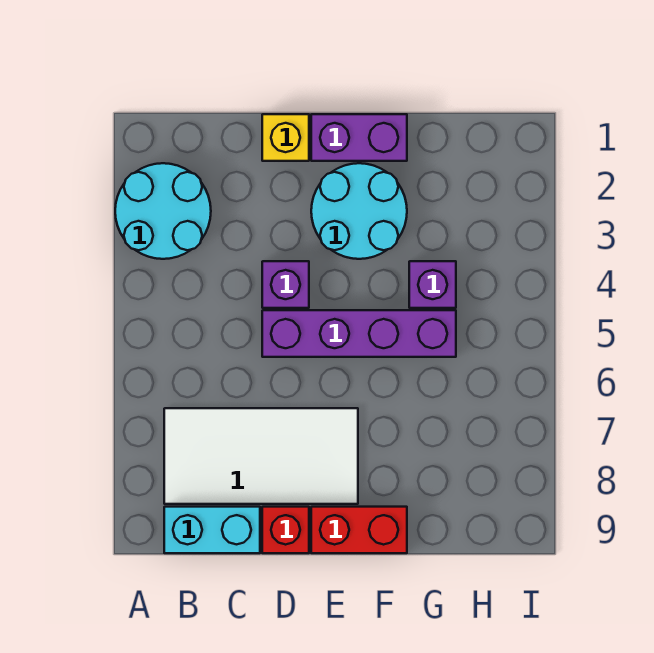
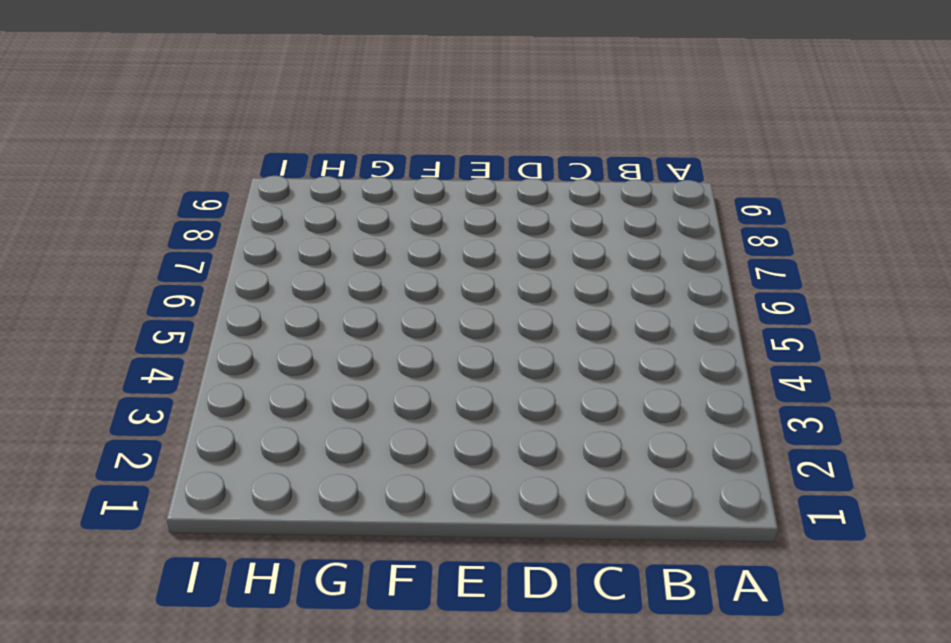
none -> cyan 2x2 round brick [115,163,211,259]
none -> white 2x4 tile [164,408,358,504]

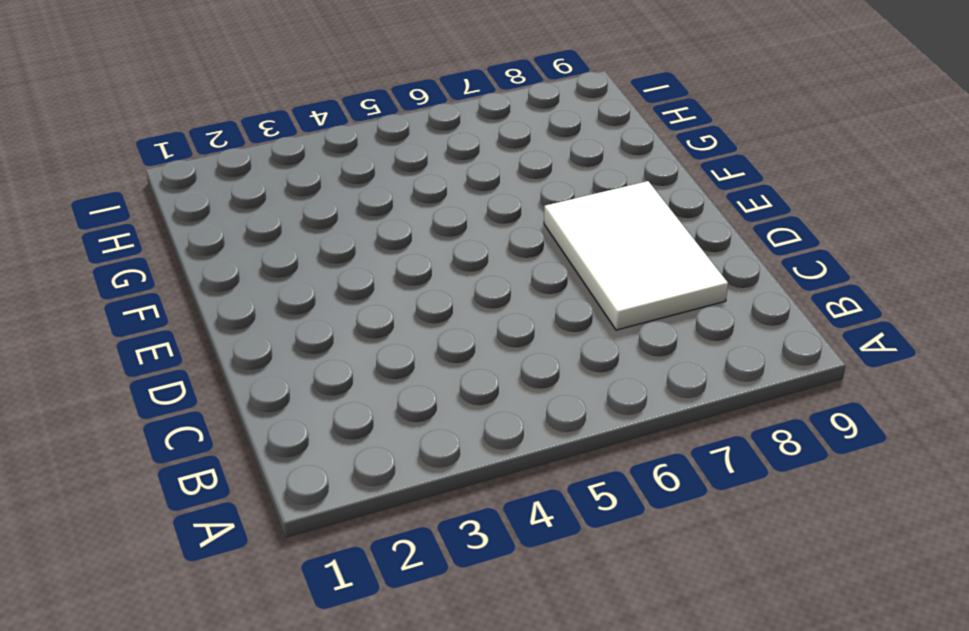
white 2x3 tile [544,181,728,330] -> white 2x4 tile [164,408,358,504]
none -> cyan 2x2 round brick [115,163,211,259]
none -> cyan 1x2 brick [164,507,260,553]

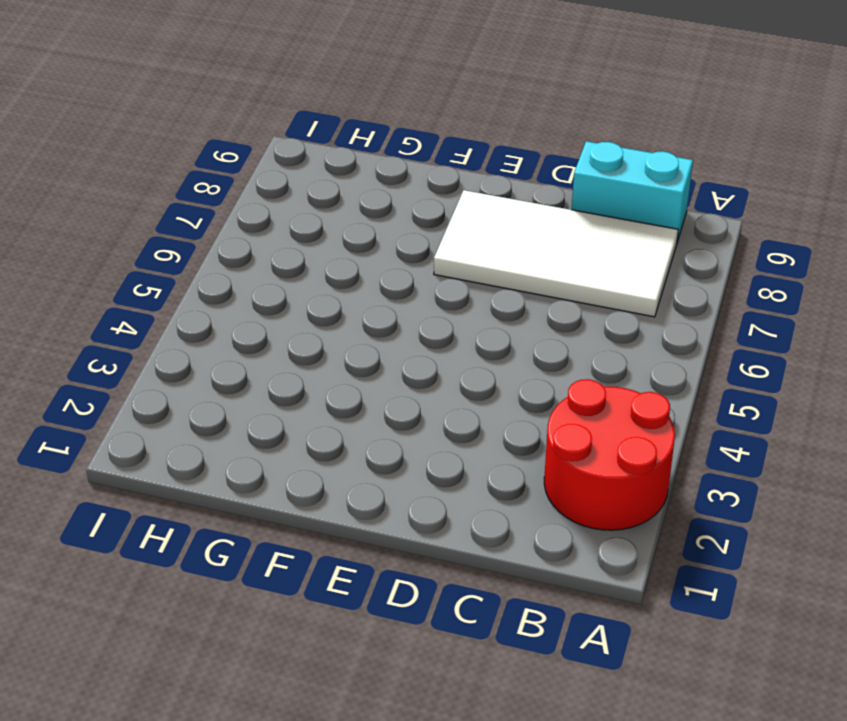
red 2x2 round brick [544,379,675,530] -> cyan 2x2 round brick [115,163,211,259]
none -> yellow 1x1 brick [262,114,309,161]
none -> purple 1x1 brick [262,261,309,308]

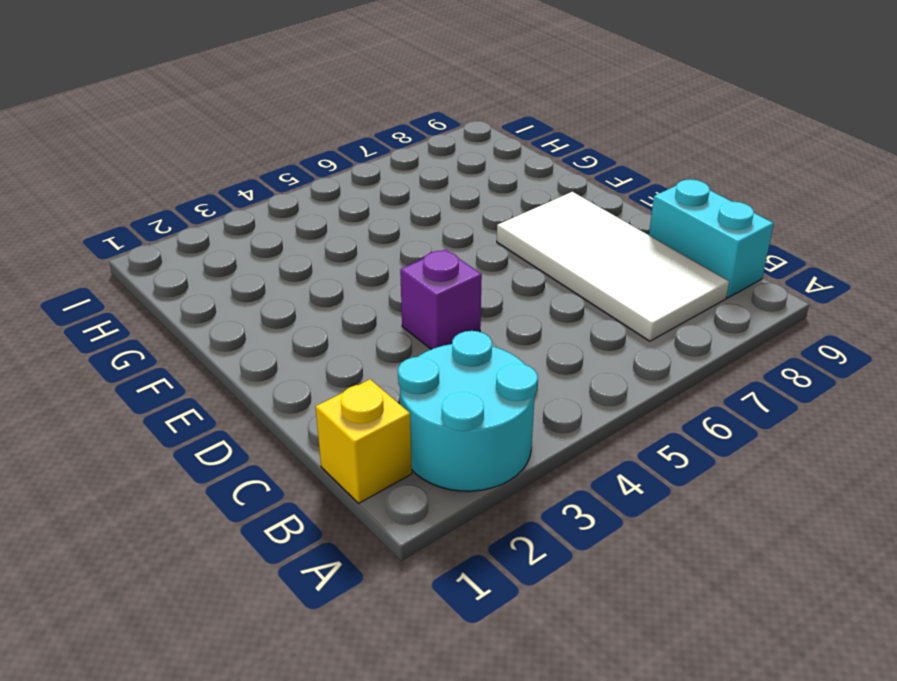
yellow 1x1 brick [316,379,412,503] -> yellow 1x1 brick moved to [262,114,309,161]
none -> purple 1x4 brick [262,310,456,357]
none -> red 1x1 brick [262,507,309,553]

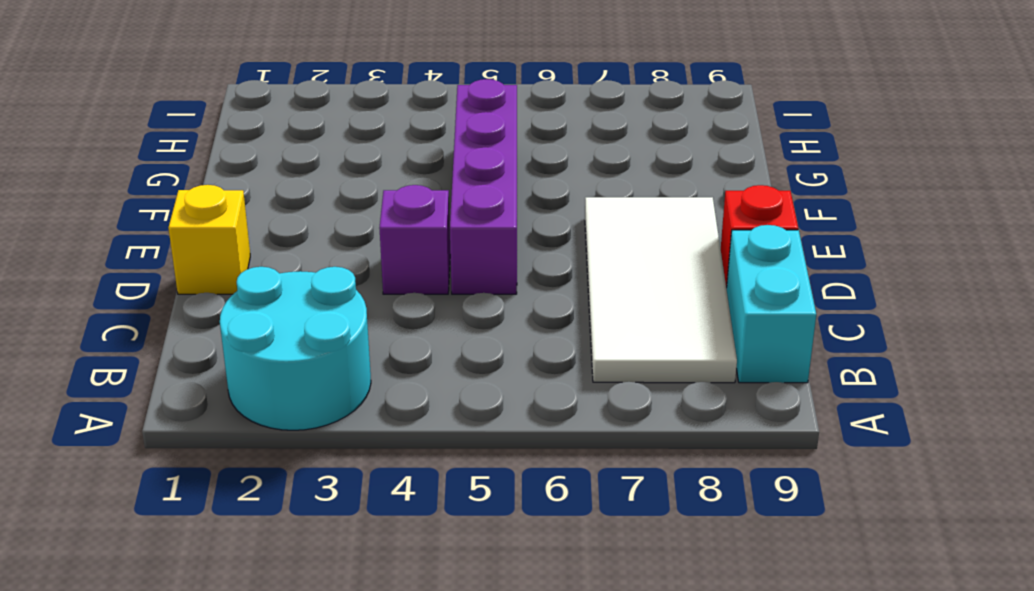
none -> purple 1x2 brick [311,114,407,161]
none -> cyan 2x2 round brick [311,163,407,259]

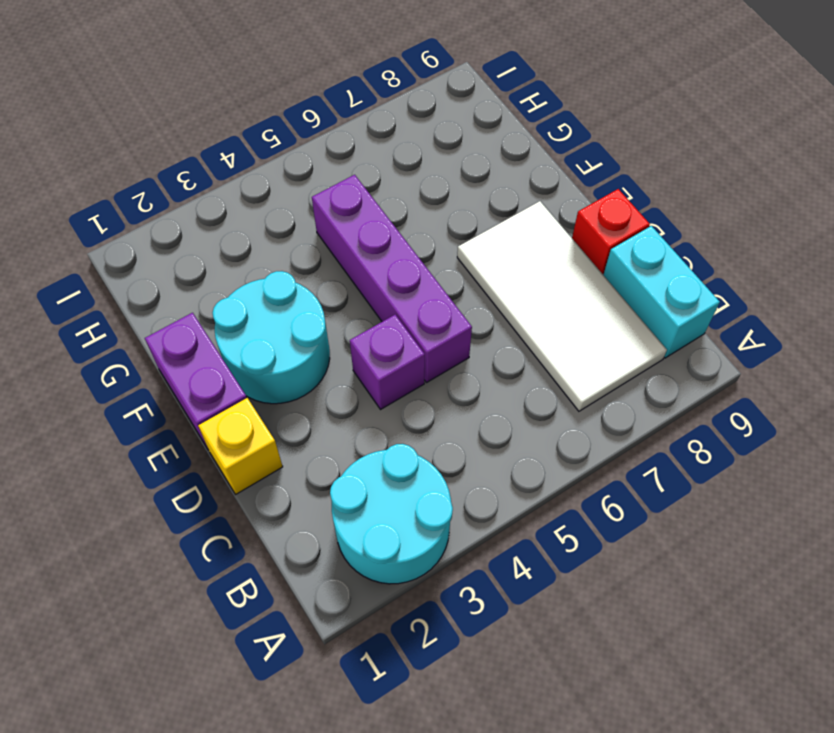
none -> red 1x2 brick [311,507,407,553]
none -> purple 1x1 brick [409,261,456,308]

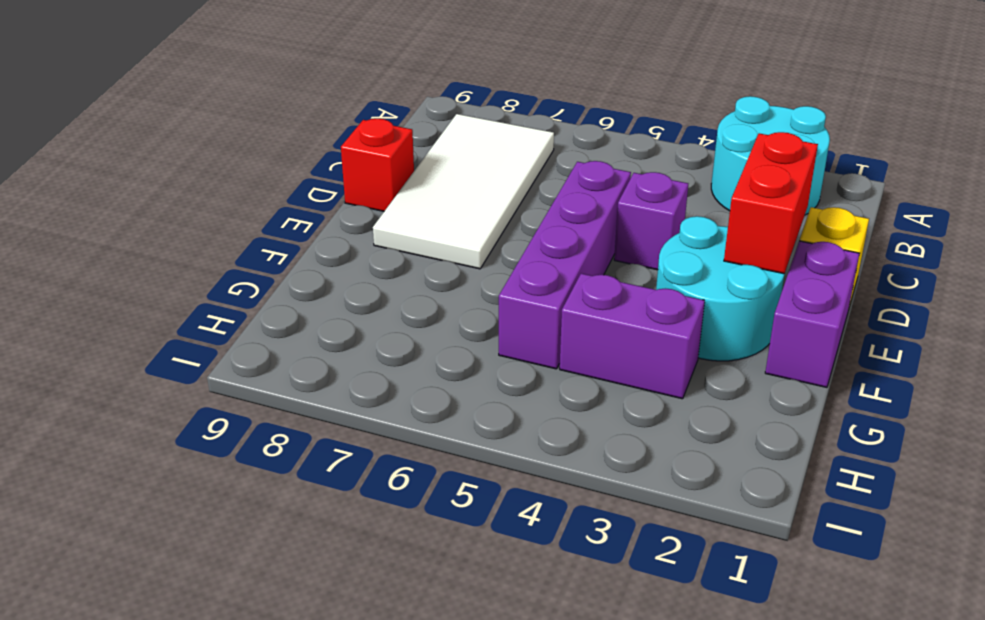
red 1x2 brick [724,132,818,274] -> red 1x2 brick moved to [311,507,407,553]
purple 1x2 brick [560,274,705,399] -> purple 1x1 brick [409,261,456,308]
none -> cyan 1x2 brick [164,507,260,553]

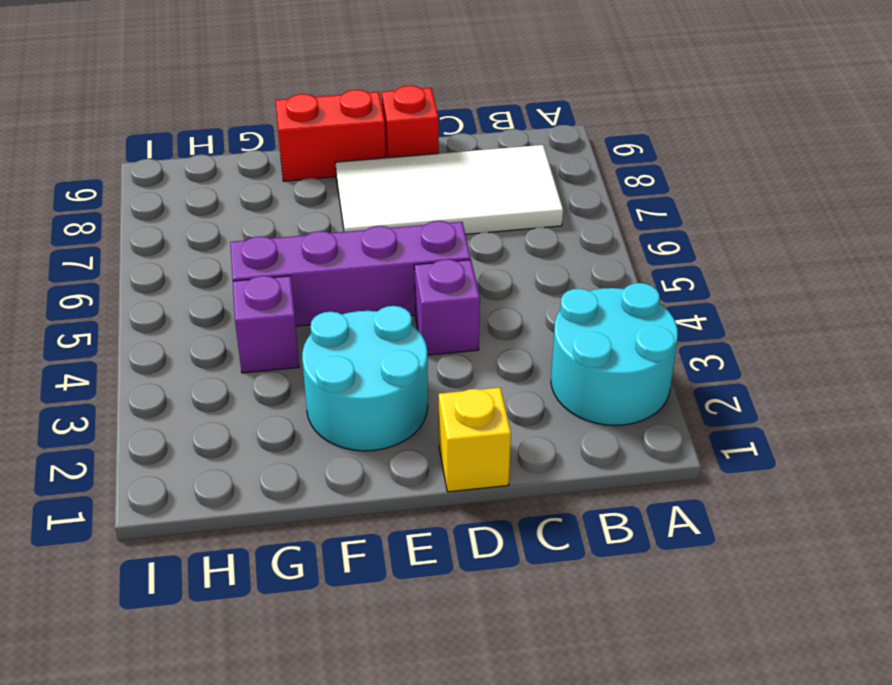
none -> cyan 1x2 brick [164,507,260,553]
none -> purple 1x2 brick [311,114,407,161]

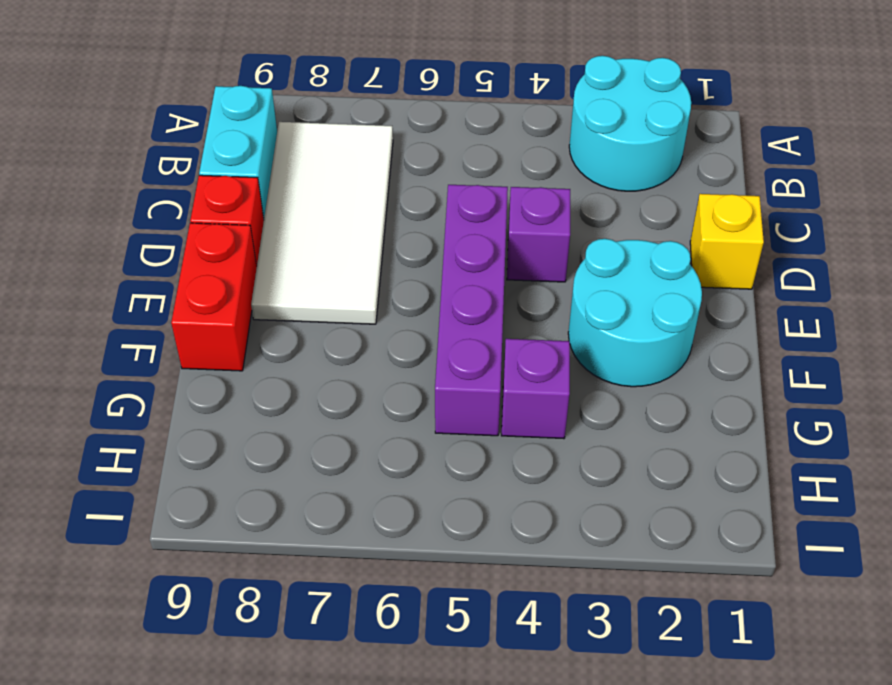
none -> purple 1x2 brick [311,114,407,161]

